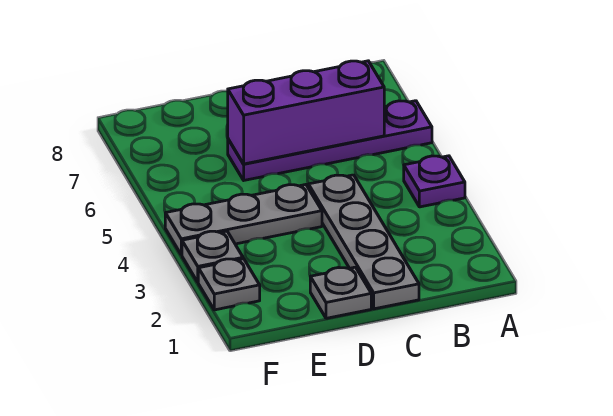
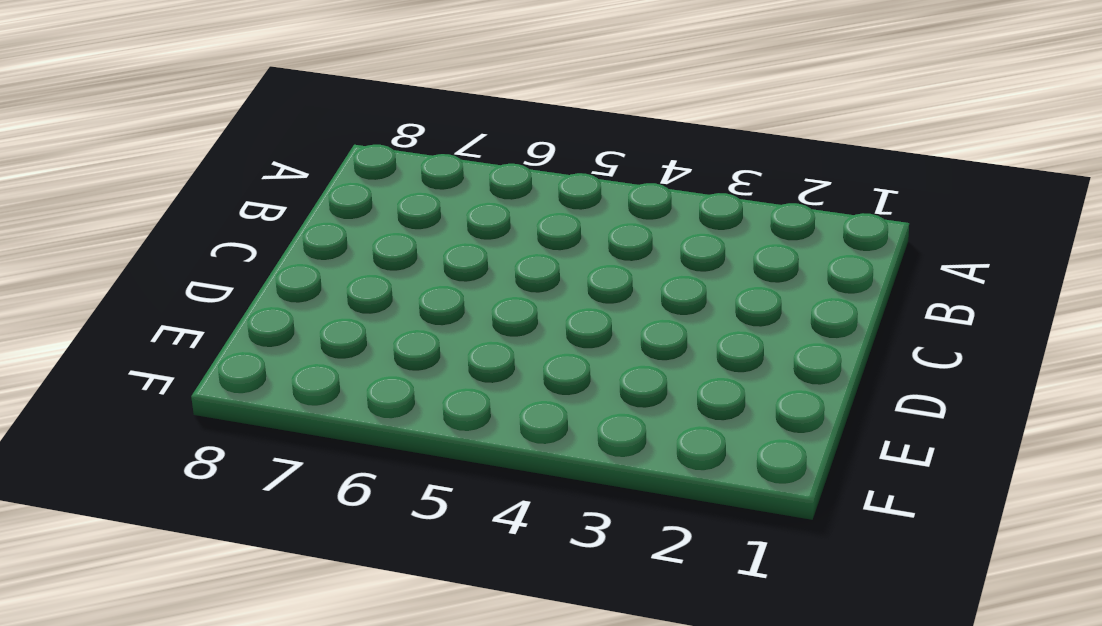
none -> purple 1x1 plate [404,156,465,207]
none -> purple 1x4 plate [228,101,432,180]

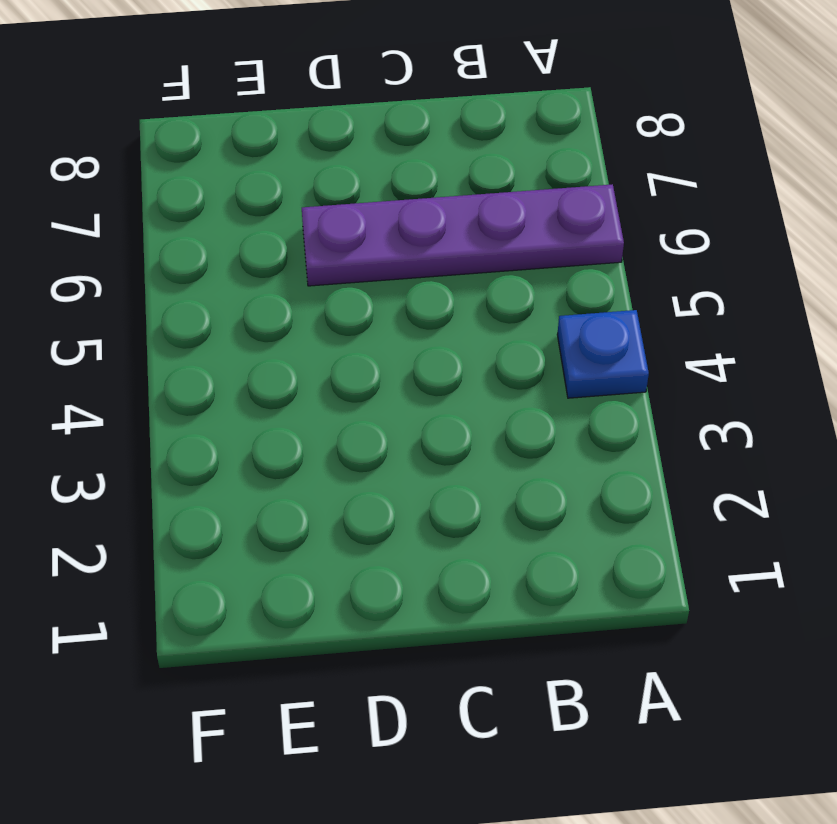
blue 1x1 plate [557,310,649,398] -> purple 1x1 plate [404,156,465,207]
none -> grey 1x4 plate [308,175,419,309]
none -> grey 1x1 plate [310,267,371,318]

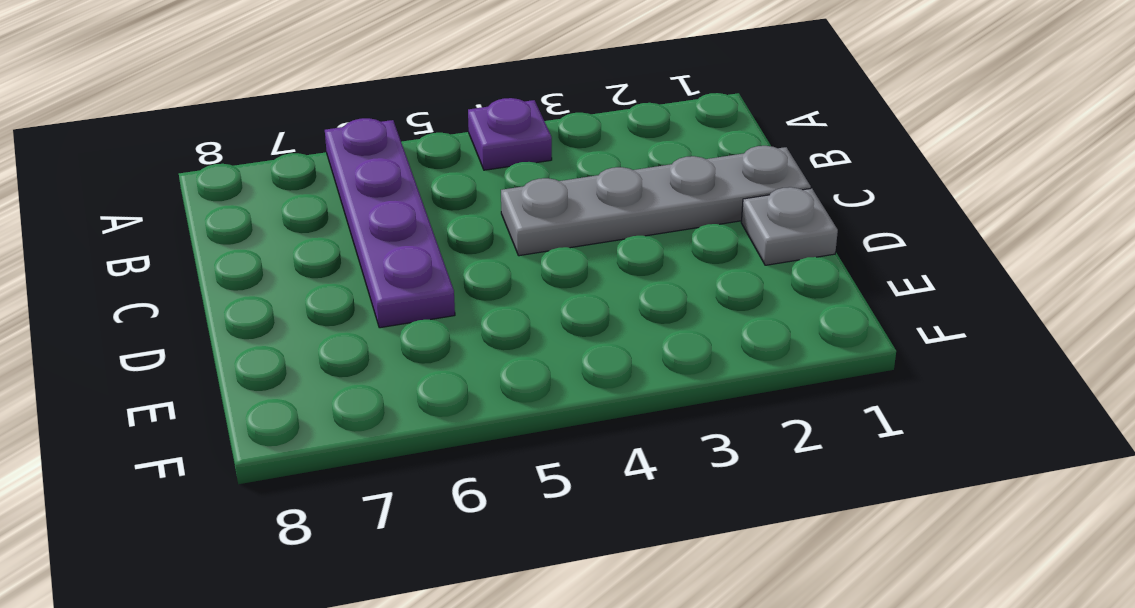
none -> grey 1x3 plate [165,185,322,255]
none -> grey 1x1 plate [198,259,260,310]

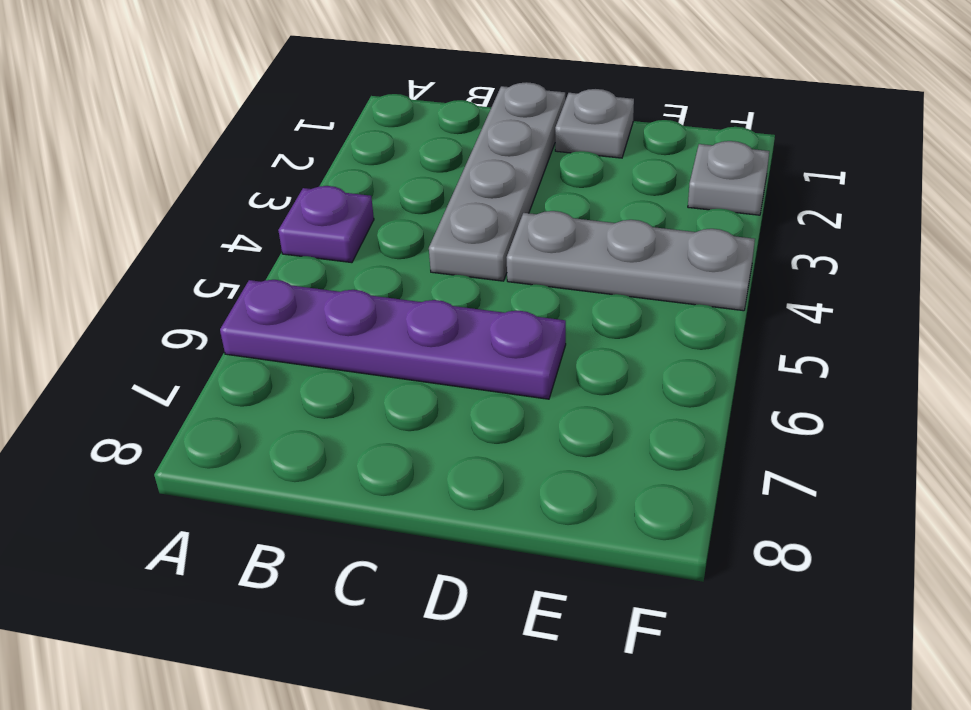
none -> grey 1x1 plate [182,231,243,282]
none -> purple 1x3 brick [228,61,384,164]

